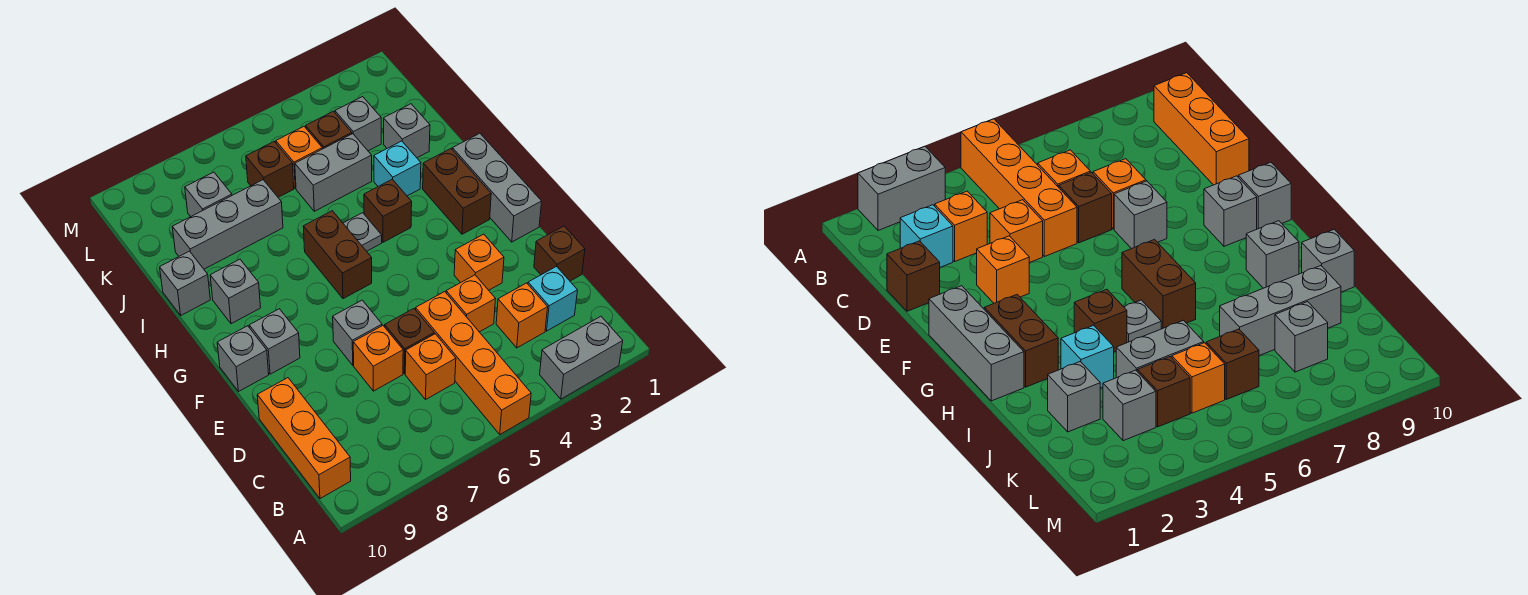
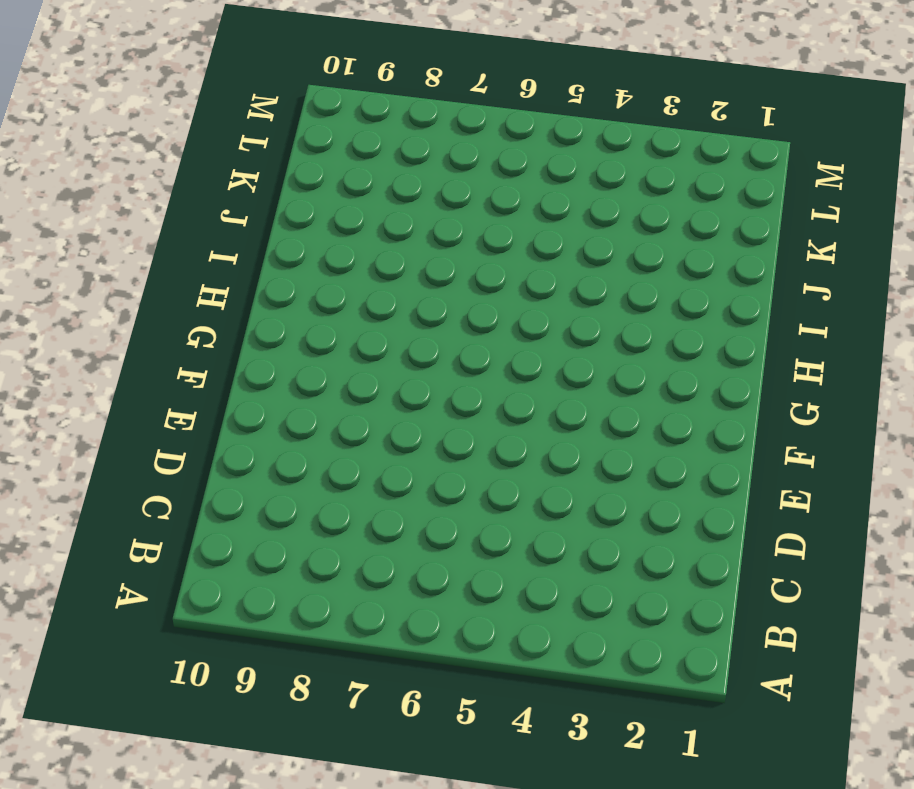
none -> grey 1x2 brick [540,316,623,399]
none -> orange 1x4 brick [416,292,531,434]
none -> orange 1x3 brick [257,378,351,499]
none -> cyan 1x1 brick [528,266,578,331]

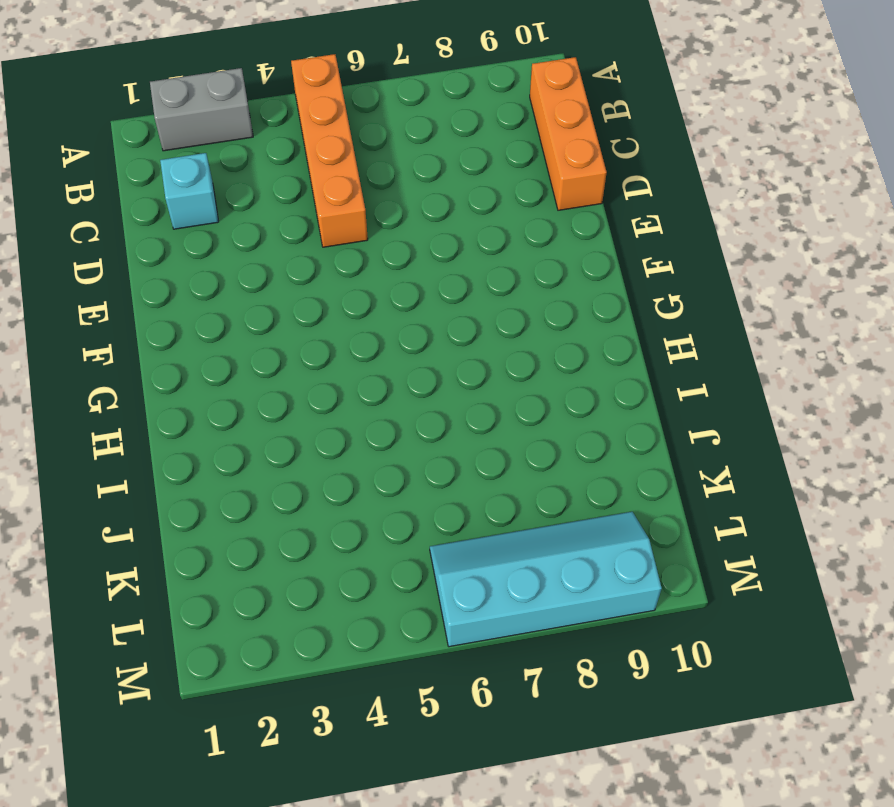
cyan 2x4 slope [430,512,662,647] -> none
none -> orange 1x1 brick [496,283,548,348]
none -> orange 1x1 brick [405,334,456,400]
none -> brown 1x1 brick [534,226,585,281]
none -> orange 1x1 brick [446,275,495,332]

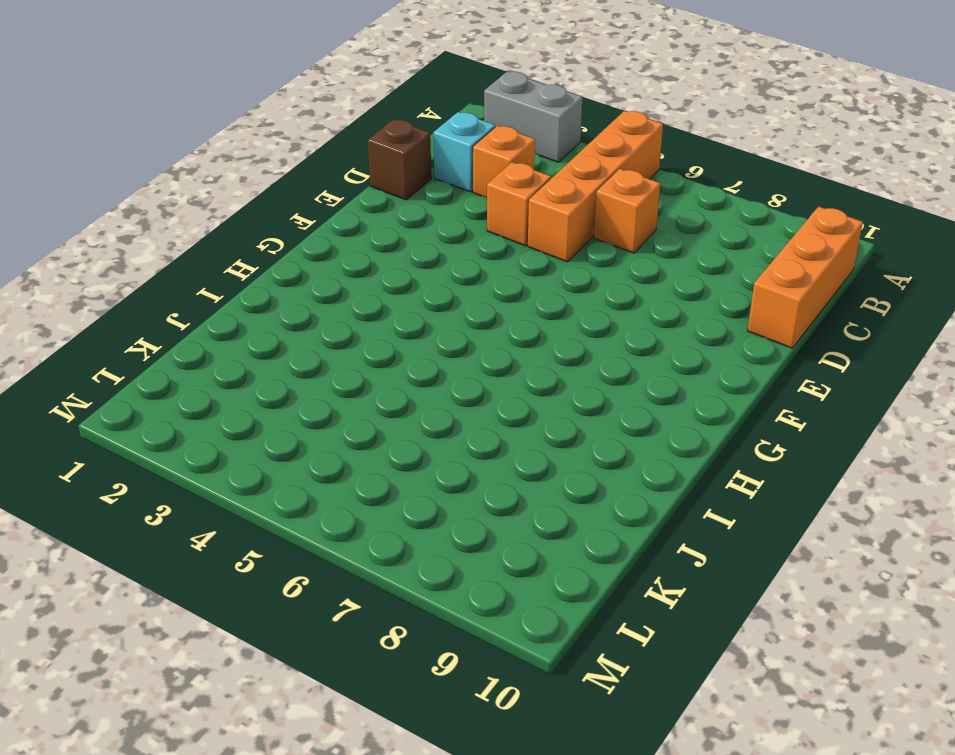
none -> brown 1x1 brick [385,309,434,374]
none -> orange 1x1 brick [353,326,403,391]
none -> orange 1x1 brick [454,234,504,290]
none -> grey 1x1 brick [333,300,382,365]

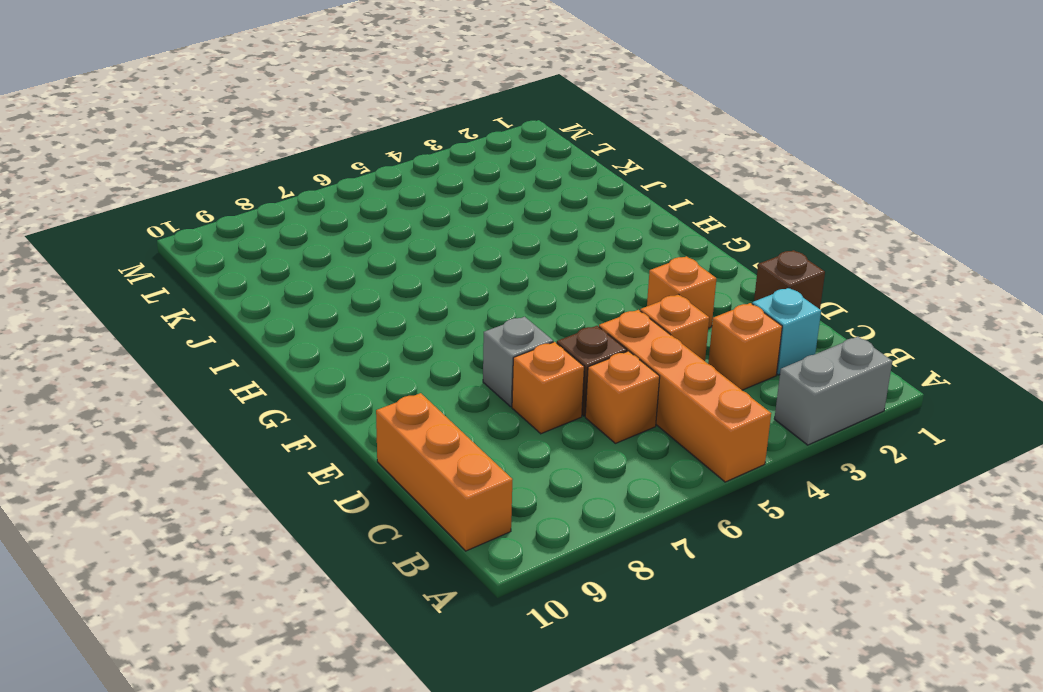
none -> grey 1x3 brick [452,133,542,242]
none -> grey 1x1 brick [249,309,300,374]
none -> grey 1x1 brick [217,326,269,392]
none -> brown 1x2 brick [423,149,491,234]

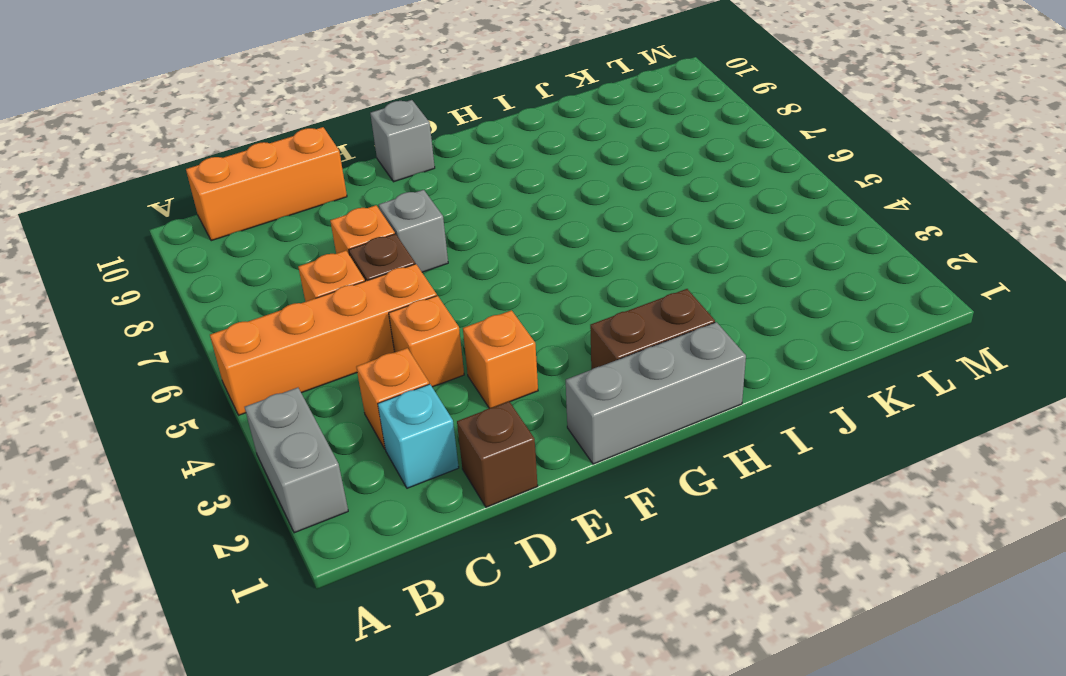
none -> grey 1x1 brick [249,309,300,374]
none -> brown 1x2 brick [303,211,372,299]
none -> brown 1x1 brick [364,179,412,242]
none -> grey 1x1 plate [343,213,382,251]

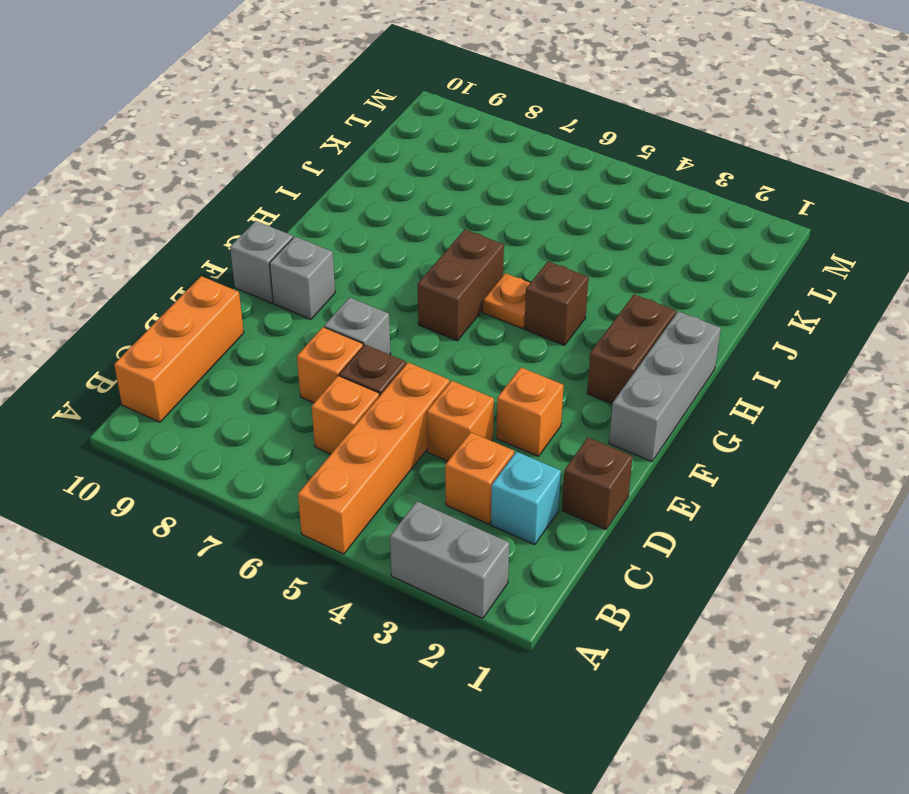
orange 1x1 plate [483,273,530,328] -> grey 1x1 plate [343,213,382,251]
none -> grey 1x1 brick [210,259,261,324]
none -> cyan 1x1 brick [374,141,421,196]
none -> grey 1x1 brick [160,251,210,315]
none -> grey 1x1 brick [384,104,430,158]

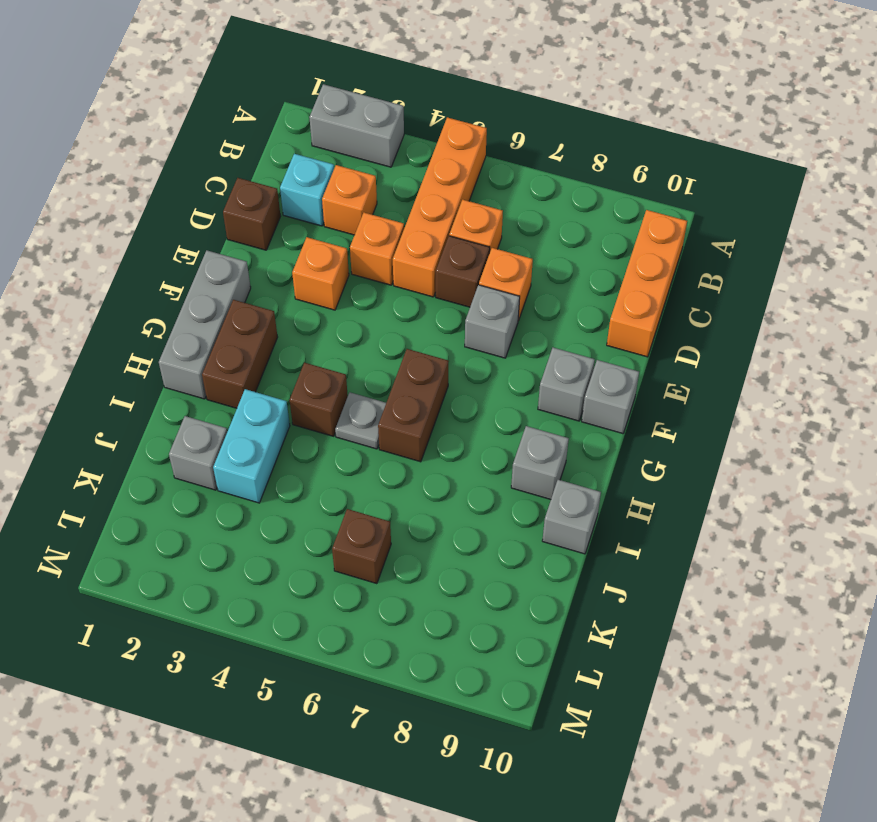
cyan 1x2 brick [213,389,290,503] -> cyan 1x1 brick [374,141,421,196]
none -> grey 1x2 brick [295,134,372,211]
none -> grey 1x3 brick [172,180,283,269]
none -> grey 1x1 brick [335,97,381,151]
none -> brown 1x1 brick [306,111,352,149]

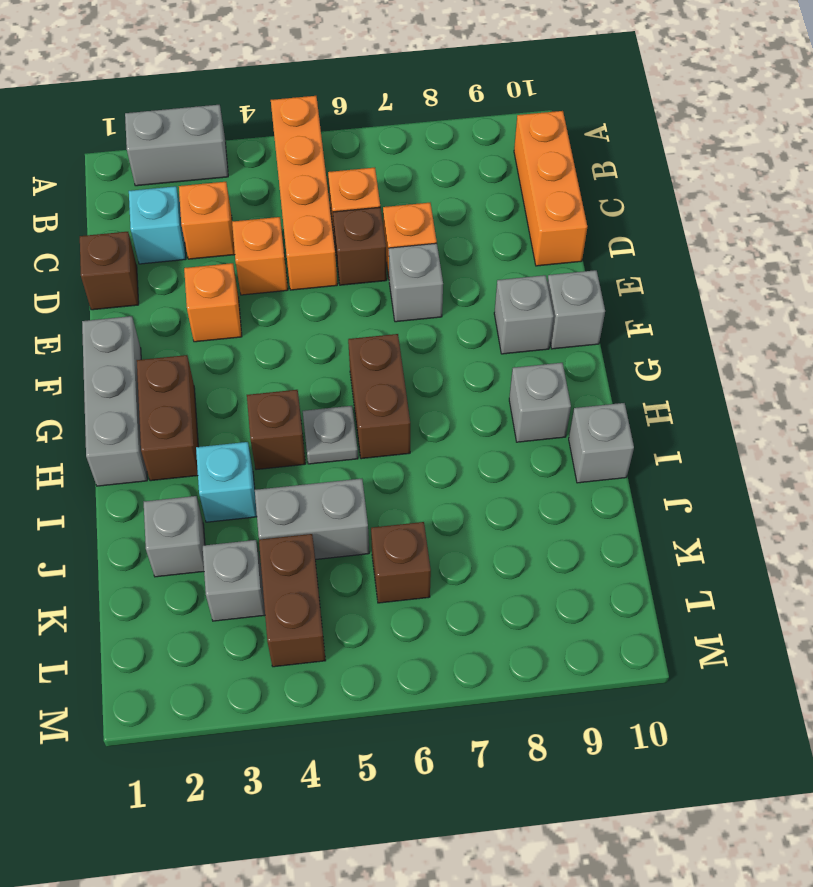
brown 1x2 brick [259,534,326,667] -> brown 1x1 brick [306,111,352,149]
none -> grey 1x3 brick [172,180,283,269]
none -> orange 1x1 brick [276,127,322,188]
none -> grey 1x1 brick [185,172,232,217]

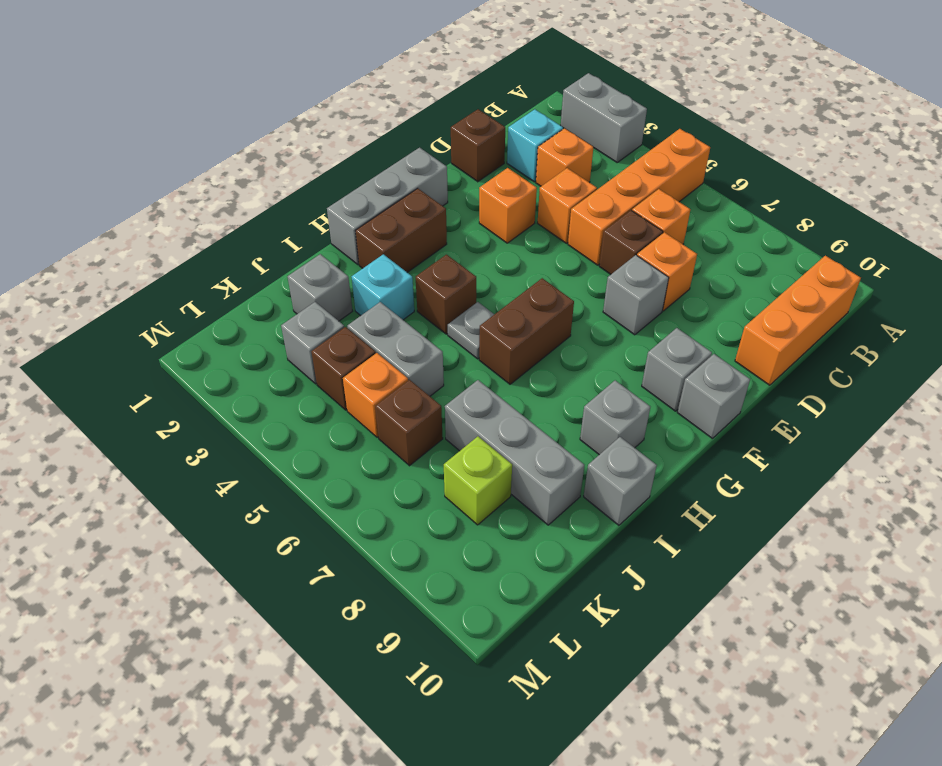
lime 1x1 brick [444,436,512,525] -> grey 1x1 brick [185,172,232,217]

